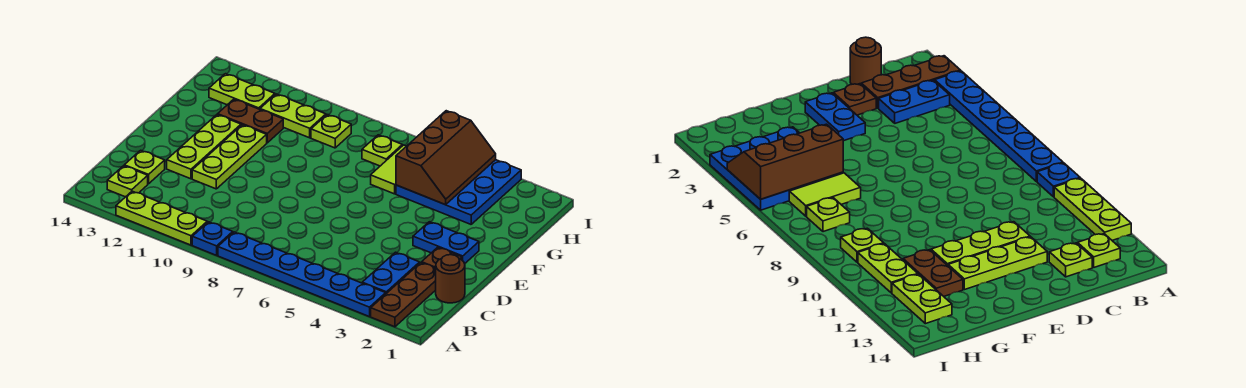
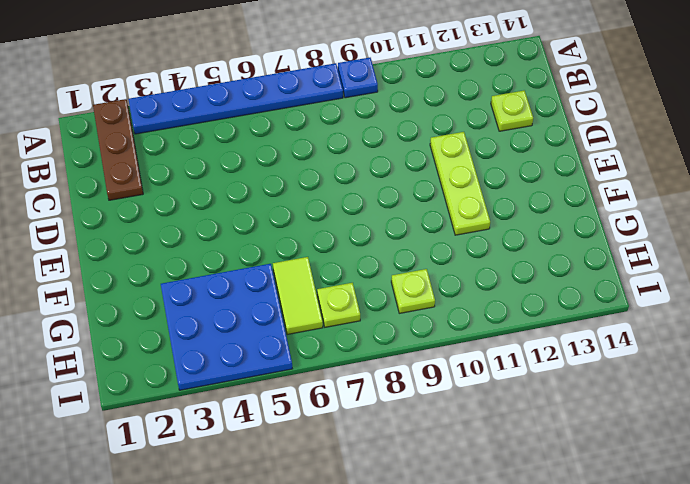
none -> lime 1x3 plate [116,191,207,245]
none -> blue 1x2 plate [362,252,420,293]
none -> lime 1x1 plate [107,166,148,197]

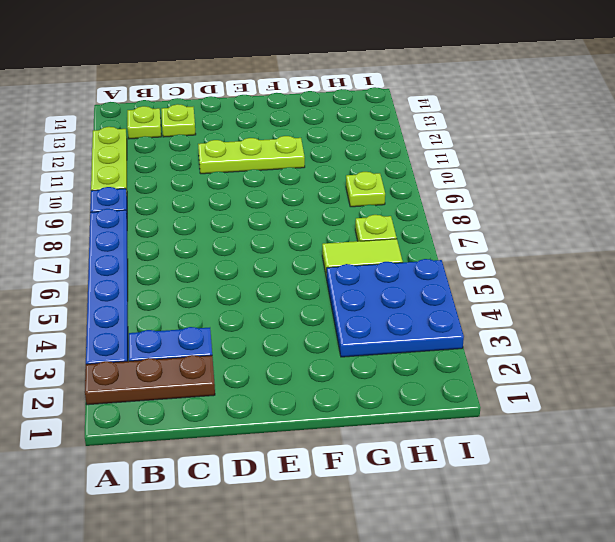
none -> brown 1x1 round brick [436,255,465,303]
none -> brown 1x1 plate [422,247,462,268]
none -> lime 1x3 plate [167,115,241,179]

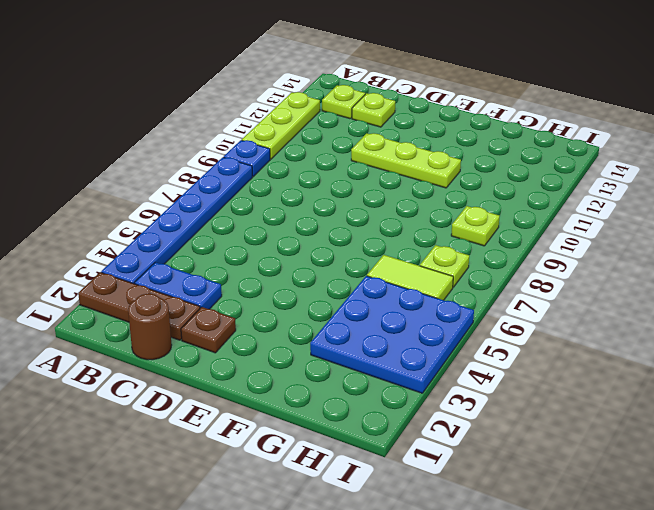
none -> lime 1x3 plate [167,115,241,179]
none -> blue 1x2 plate [413,222,479,264]
none -> brown 1x2 plate [218,99,283,143]

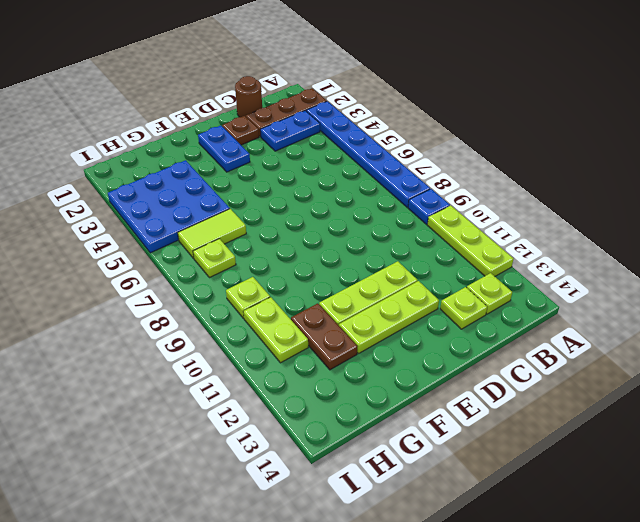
none -> lime 1x2 plate [209,74,275,109]
none -> brown 2x3 slope [396,111,496,205]

